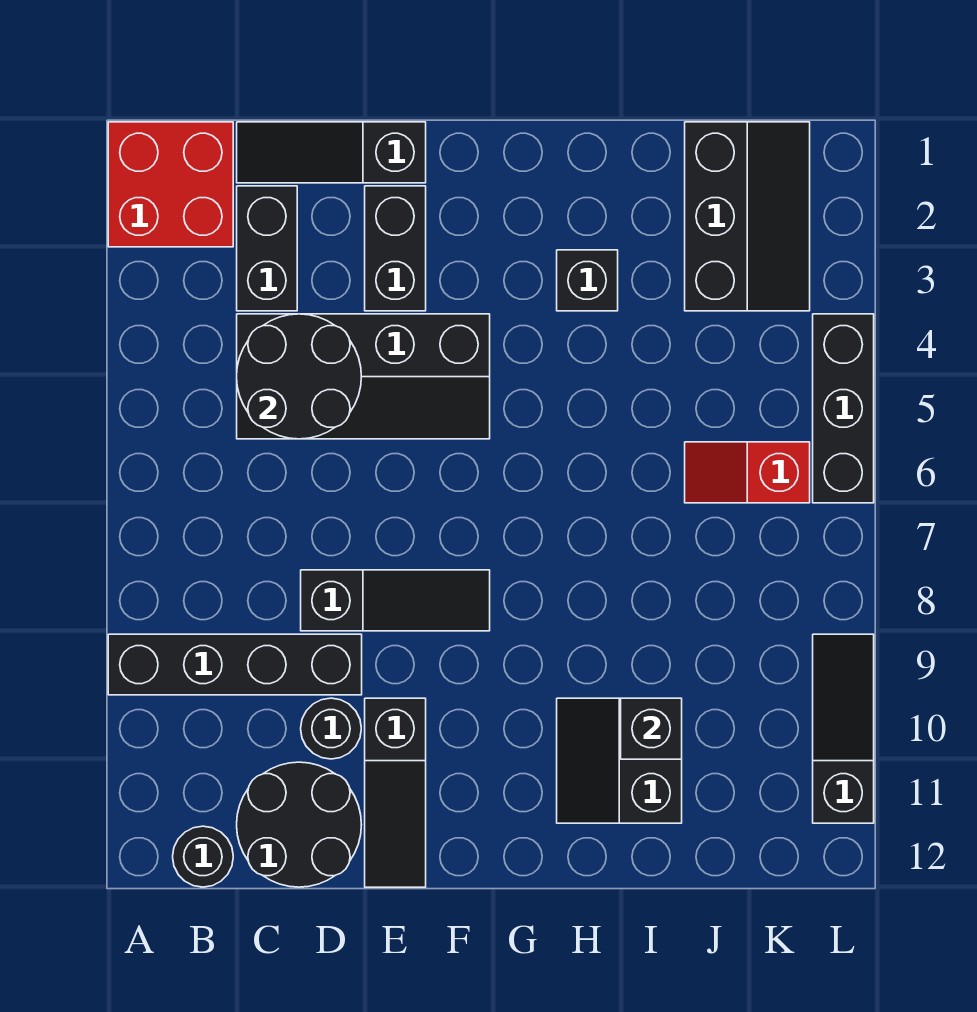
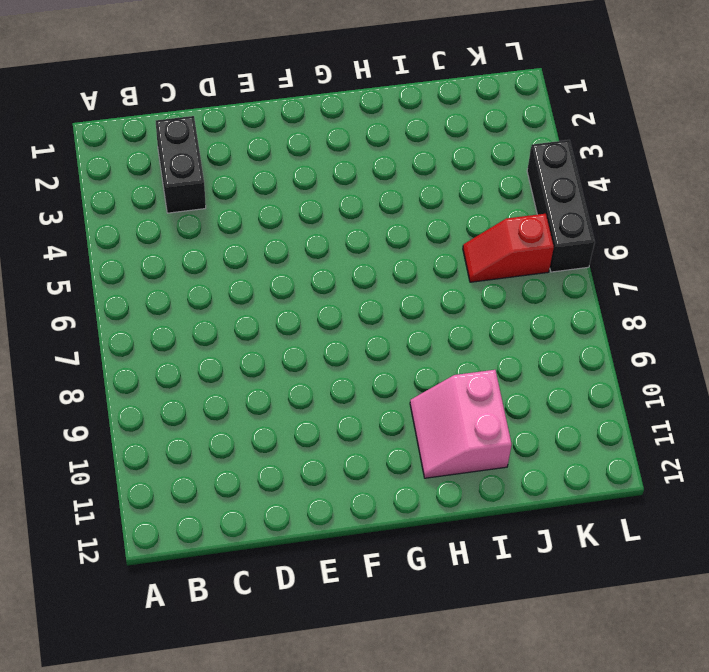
pink 2x2 slope [410,370,512,478] -> black 2x2 slope [557,698,682,823]
none -> red 2x2 brick [108,122,233,247]
none -> black 1x4 brick [108,634,362,695]
none -> black 1x1 round brick [173,826,233,887]

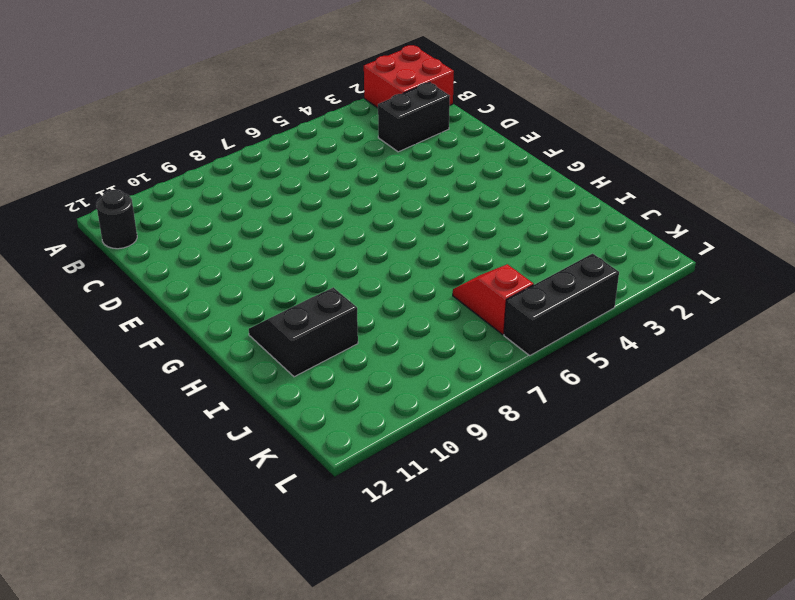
none -> black 1x4 brick [108,634,362,695]
none -> black 1x3 slope [237,122,426,183]
none -> black 2x4 slope [237,314,490,439]

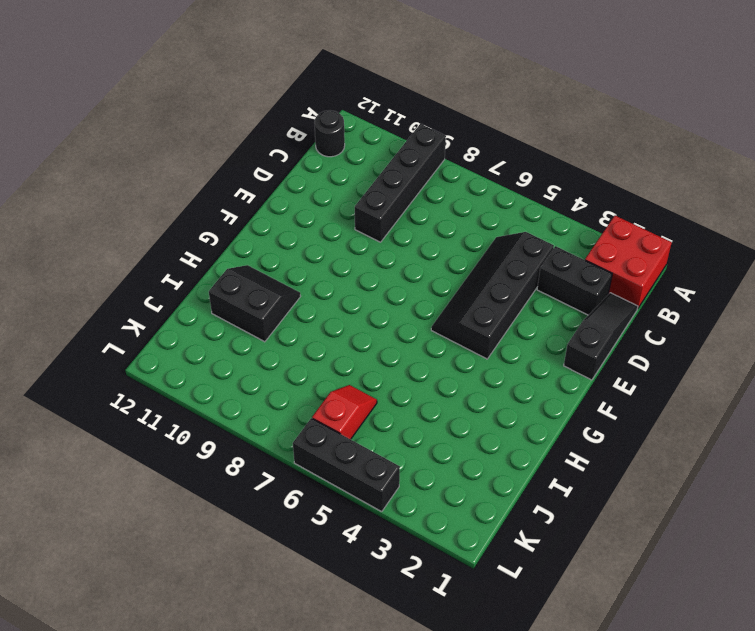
none -> black 2x2 round brick [237,762,362,887]
none -> black 1x3 slope [301,570,490,631]
none -> black 1x1 round brick [301,698,361,759]

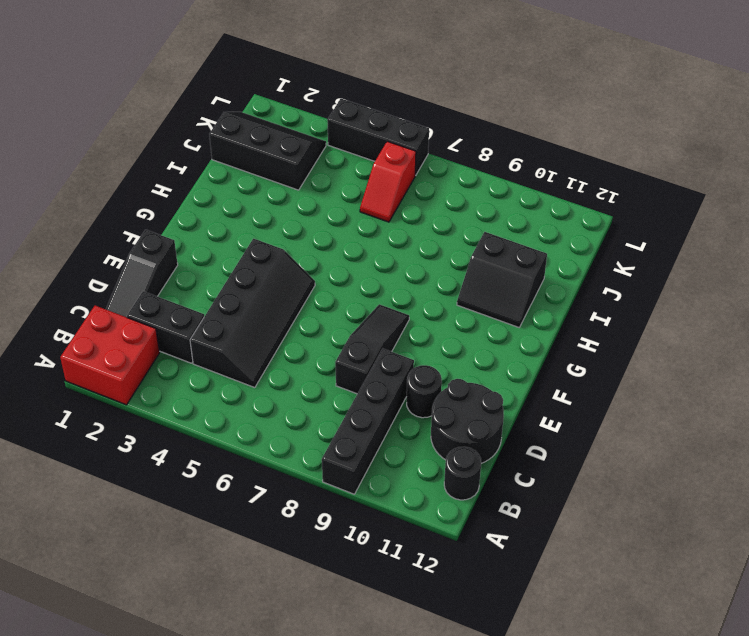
none -> black 1x2 brick [365,186,426,311]
none -> black 1x3 slope [365,698,426,887]
none -> black 1x1 brick [557,250,618,311]

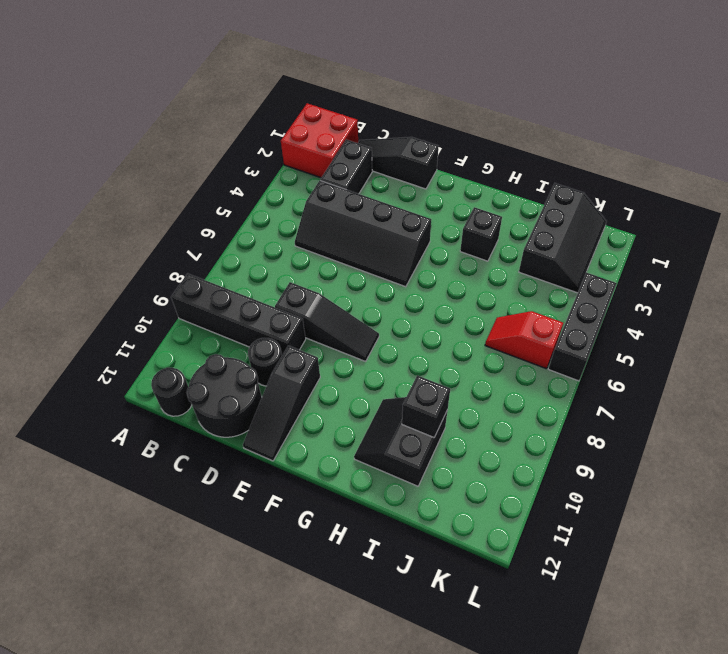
none -> black 1x2 brick [365,186,426,311]
none -> black 1x3 slope [813,634,874,823]
none -> black 2x2 round brick [237,314,362,439]

